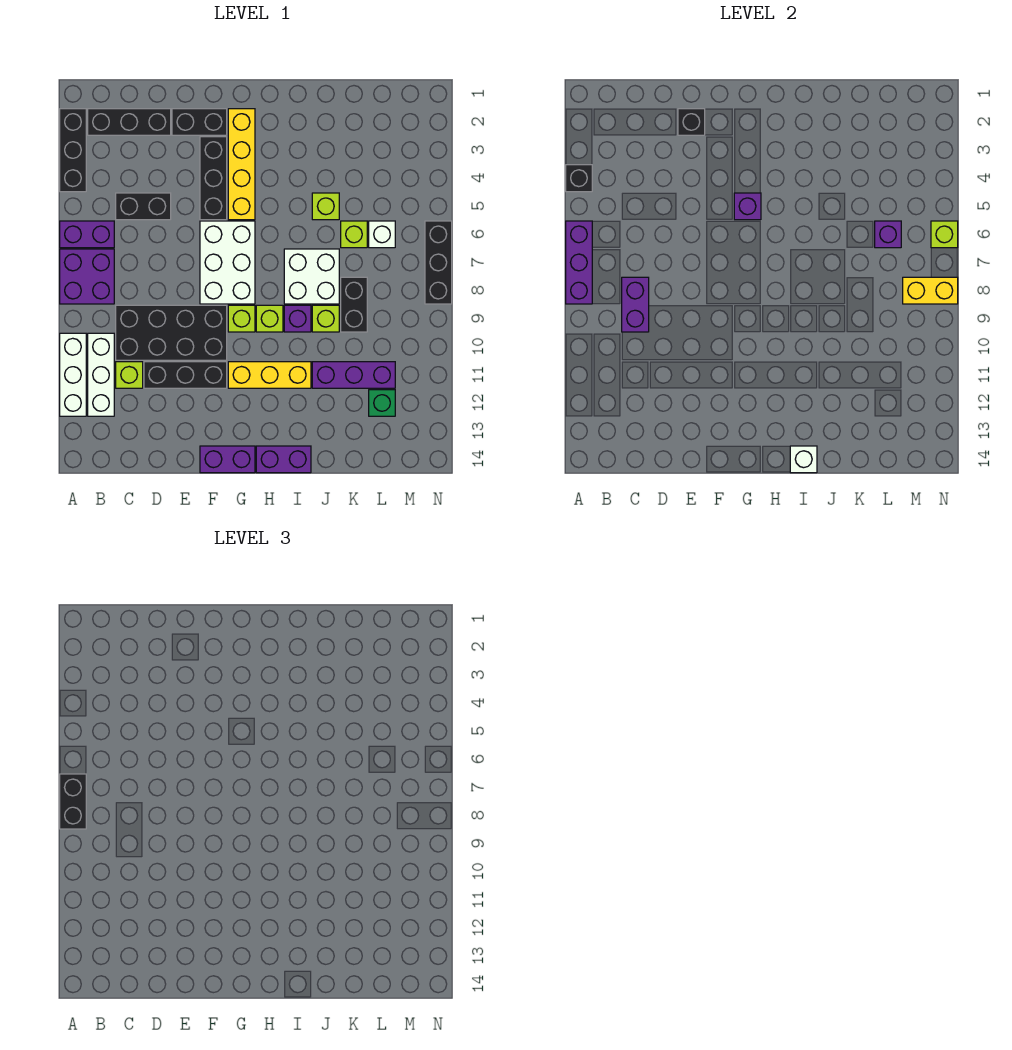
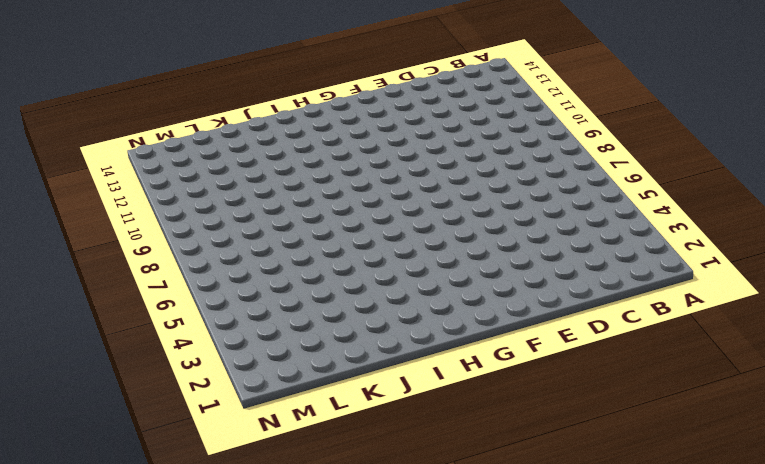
none -> black 1x3 brick [60,109,86,192]
none -> purple 1x2 brick [60,221,114,248]
none -> purple 2x2 brick [60,249,114,304]
none -> white 1x3 brick [60,333,86,416]

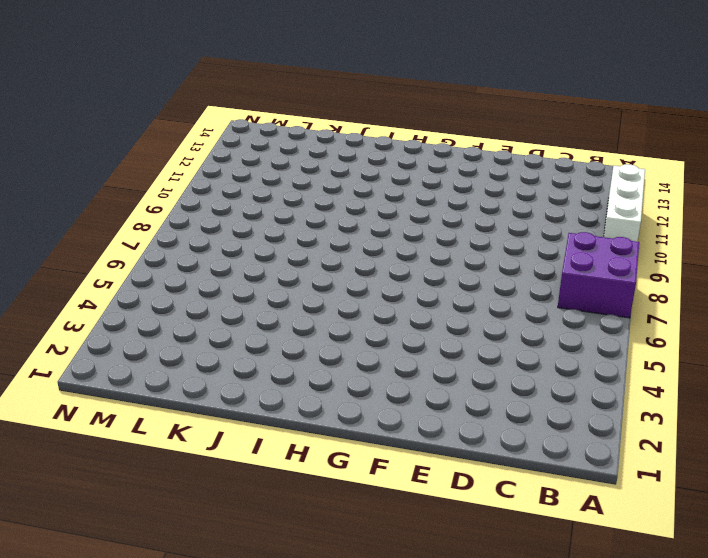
none -> black 1x3 brick [60,109,86,192]
none -> purple 1x2 brick [60,221,114,248]
none -> black 1x3 brick [88,109,171,135]
none -> white 1x3 brick [88,333,114,416]

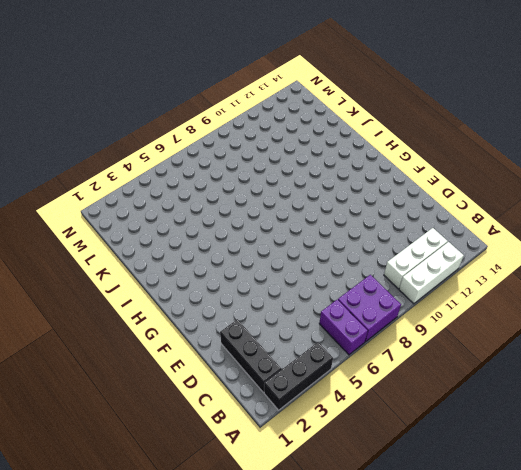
none -> black 1x2 brick [116,193,171,220]
none -> black 2x4 brick [116,305,227,360]
none -> lime 1x1 brick [116,362,143,388]
none -> black 1x3 brick [144,362,227,388]

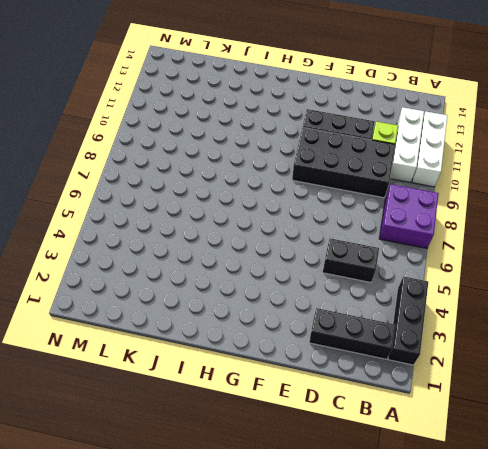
none -> purple 1x2 brick [60,221,114,248]
none -> black 1x2 brick [172,109,227,135]
none -> black 1x3 brick [200,137,227,220]
none -> white 2x3 brick [200,221,255,304]

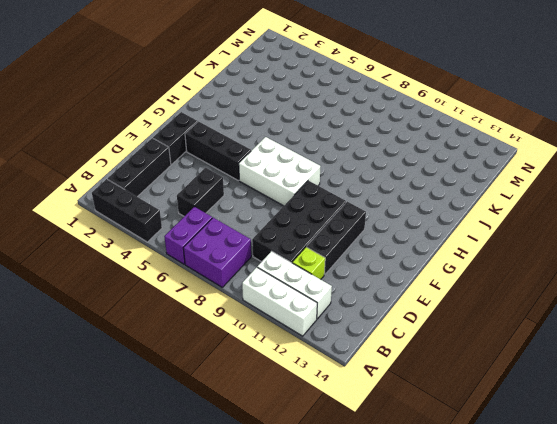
none -> purple 1x2 brick [200,446,255,473]
none -> yellow 1x4 brick [228,109,255,220]
none -> lime 1x1 brick [228,305,255,332]
none -> yellow 1x3 brick [228,362,311,388]

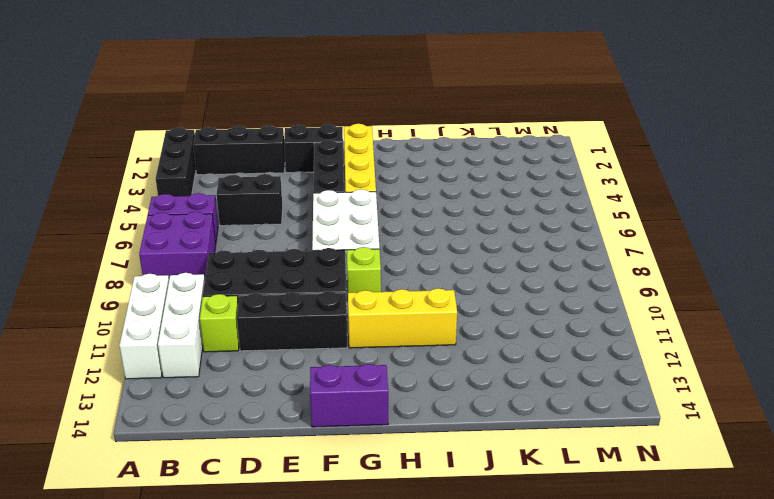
none -> lime 1x1 brick [256,305,283,332]
none -> purple 1x2 brick [256,446,311,473]
none -> white 2x2 brick [284,249,339,304]
none -> purple 1x1 brick [284,305,311,332]

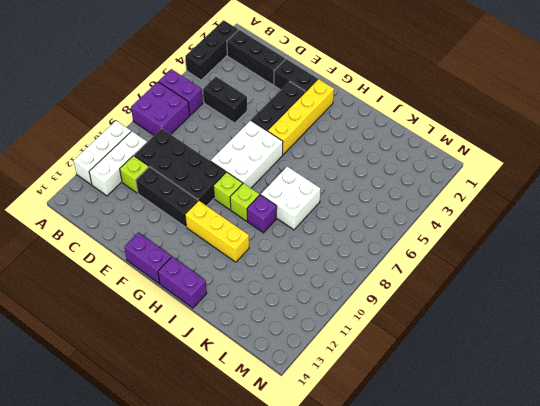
none -> lime 1x1 brick [312,193,339,220]
none -> lime 1x1 brick [312,305,339,332]
none -> purple 1x3 brick [312,362,395,388]
none -> lime 1x1 brick [341,221,367,248]

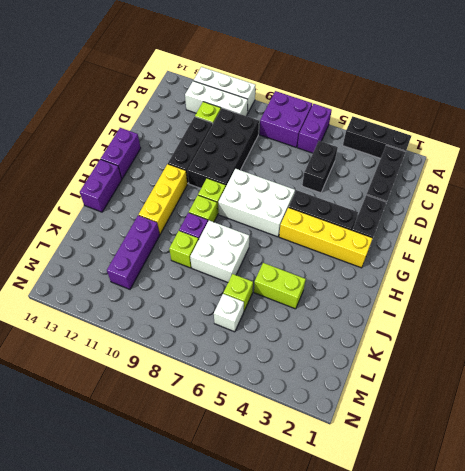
lime 1x2 brick [254,263,306,309] -> lime 1x1 brick [312,193,339,220]
none -> black 1x2 brick [341,277,367,332]
none -> green 1x1 brick [369,390,395,416]
none -> black 1x3 brick [425,221,452,304]
none -> black 1x1 brick [566,165,592,192]

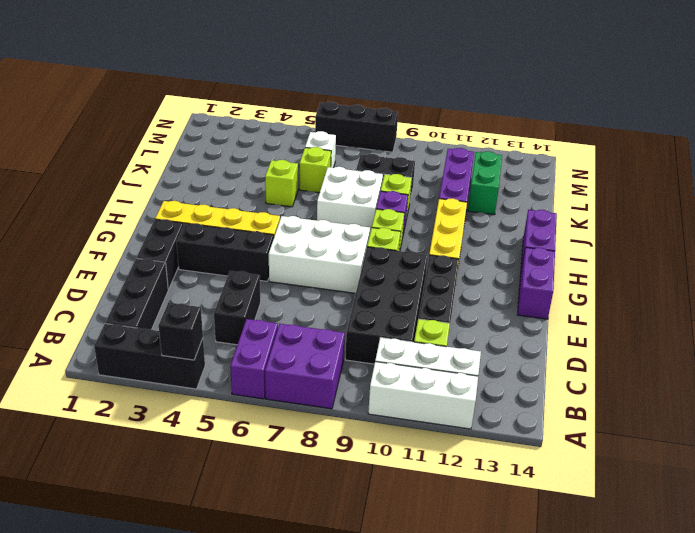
green 1x2 brick [468,151,502,215] -> green 1x1 brick [369,390,395,416]
none -> purple 1x3 brick [566,221,592,304]
none -> purple 1x2 brick [622,277,649,332]
none -> black 1x1 brick [678,109,705,135]
none -> purple 1x1 brick [734,193,761,220]

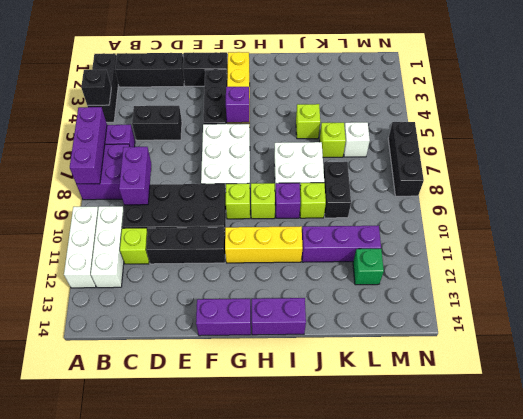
none -> black 1x1 brick [678,109,705,135]
none -> white 1x1 brick [790,446,817,473]
none -> purple 1x1 brick [875,221,901,248]
none -> yellow 1x2 brick [903,277,958,304]

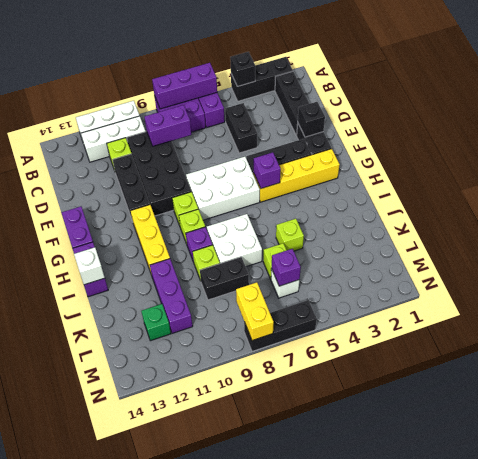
none -> lime 1x1 brick [931,221,958,248]
none -> black 1x2 brick [60,774,86,829]

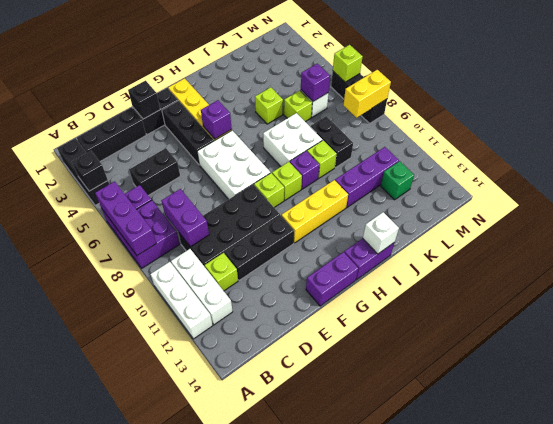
none -> black 1x2 brick [60,774,86,829]

